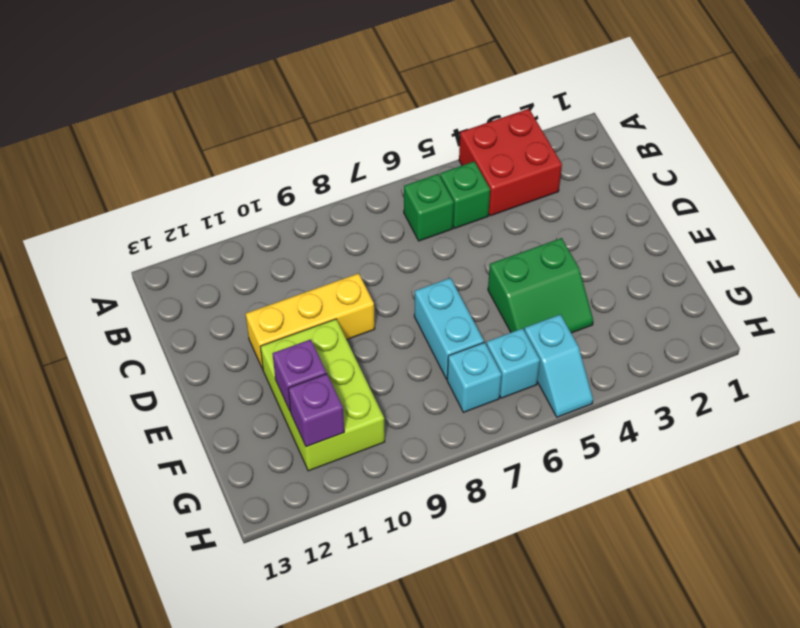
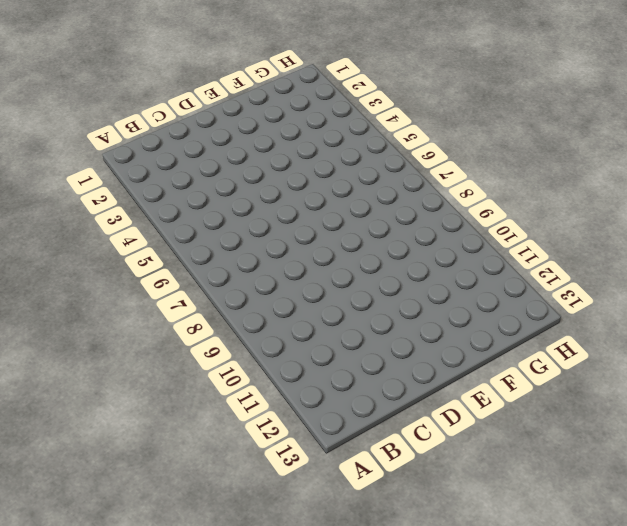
none -> red 2x2 brick [459,109,562,216]
none -> green 1x1 brick [440,161,490,228]
none -> green 1x1 brick [404,174,454,241]

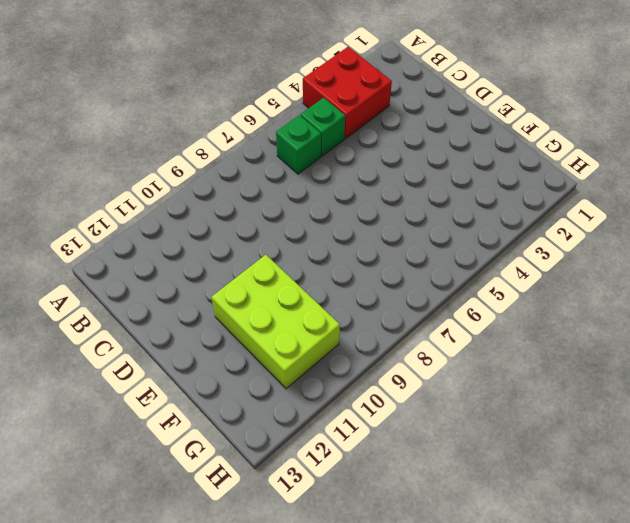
none -> yellow 1x3 brick [246,273,375,369]
none -> green 2x2 slope [488,238,593,333]
none -> cyan 1x2 brick [414,278,484,379]

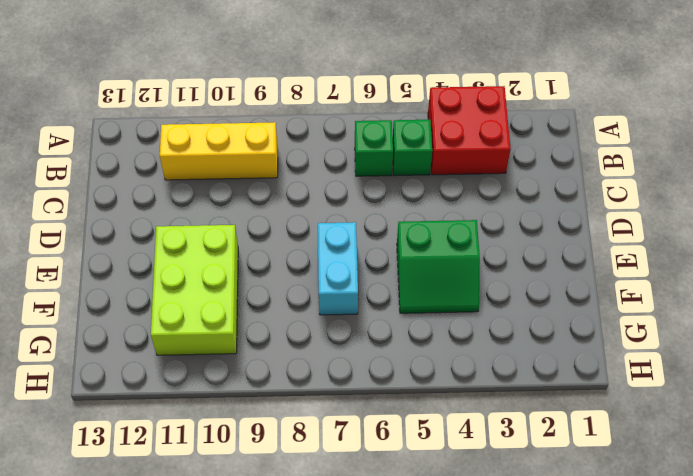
yellow 1x3 brick [160,122,278,180] -> yellow 1x3 brick moved to [246,273,375,369]
none -> cyan 1x2 slope [524,314,593,417]
none -> cyan 1x1 brick [486,328,540,398]
none -> cyan 1x1 brick [447,342,502,412]

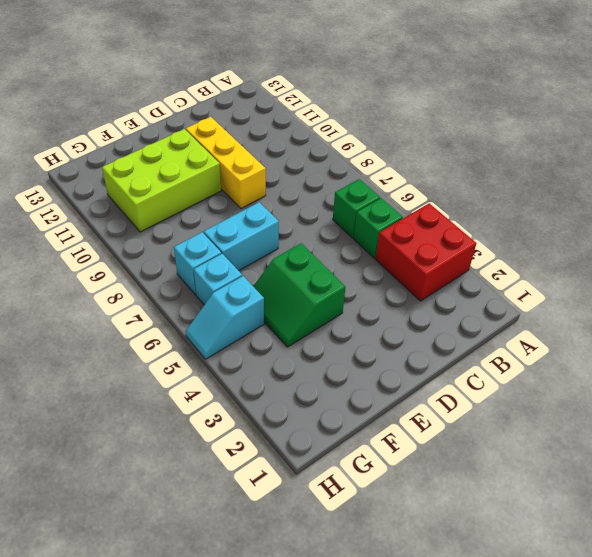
none -> purple 1x1 brick [272,339,327,412]
none -> purple 1x1 brick [288,374,344,447]

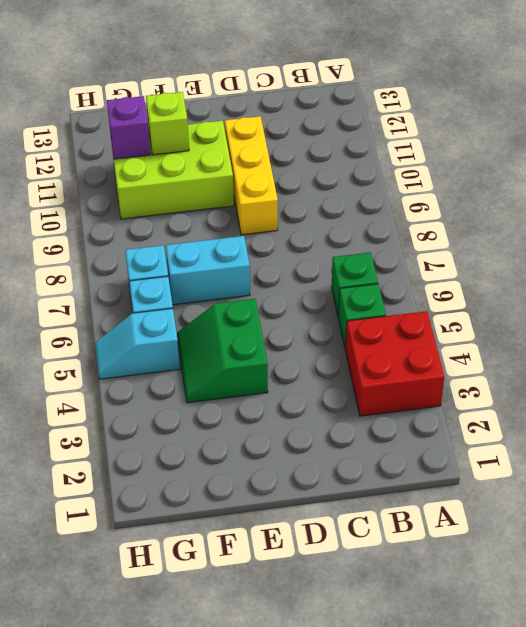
lime 1x1 brick [146,92,189,155] -> purple 1x1 brick [272,339,327,412]

